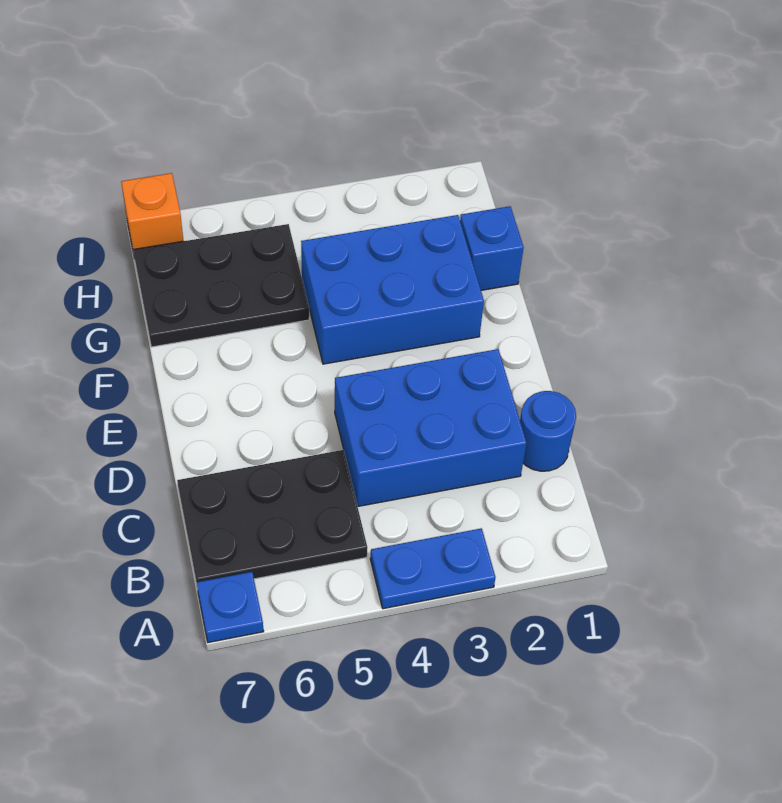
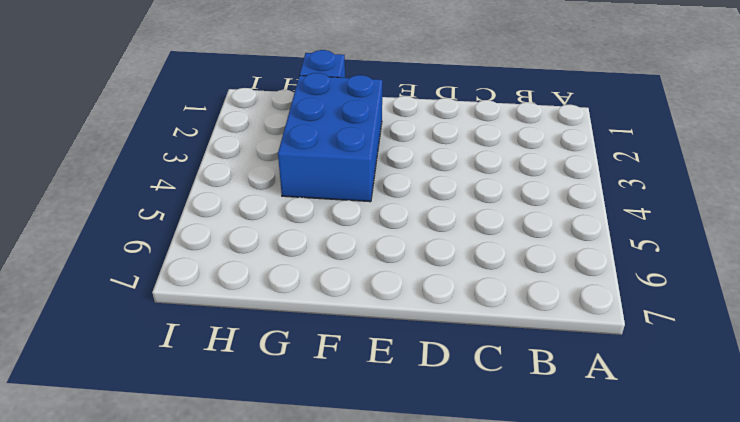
none -> blue 1x2 plate [370,528,496,609]
none -> blue 1x1 plate [197,572,264,643]

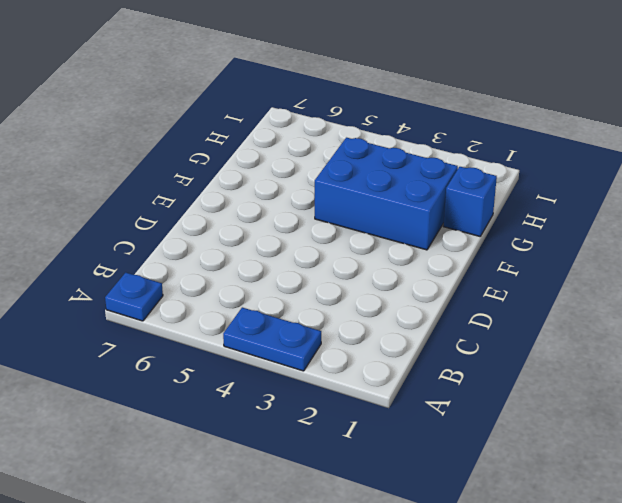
none -> black 2x3 plate [177,450,368,584]
none -> blue 1x1 round brick [520,391,576,471]

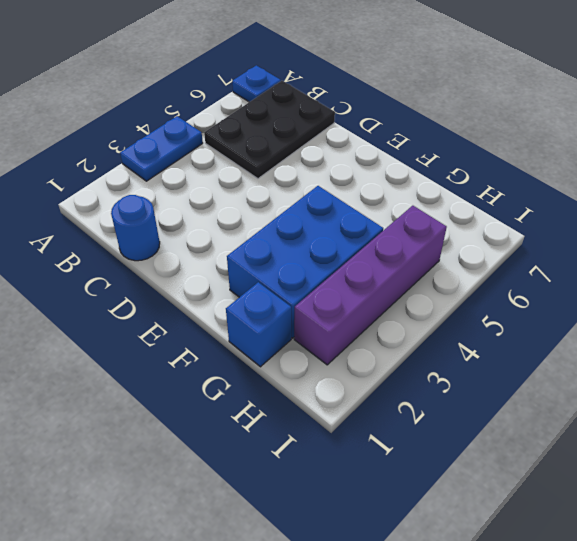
purple 1x4 brick [294,206,447,365] -> black 2x3 plate [133,224,309,347]
none -> blue 2x3 brick [335,349,527,506]
none -> orange 1x1 brick [121,173,183,249]

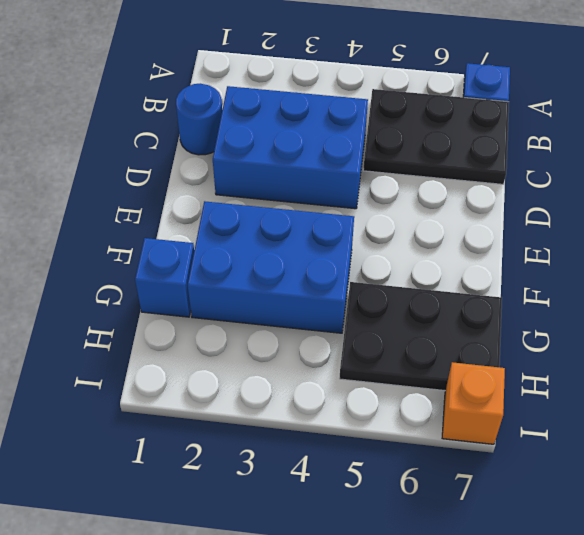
none -> blue 1x2 plate [370,528,496,609]

